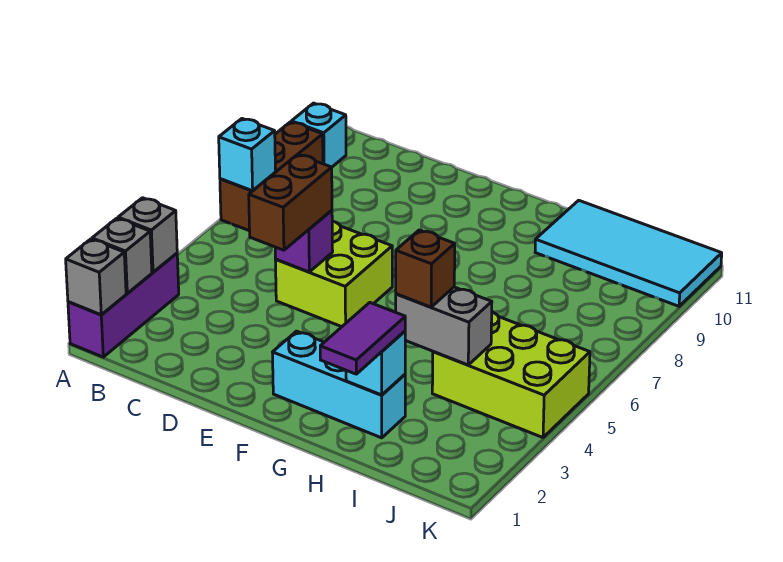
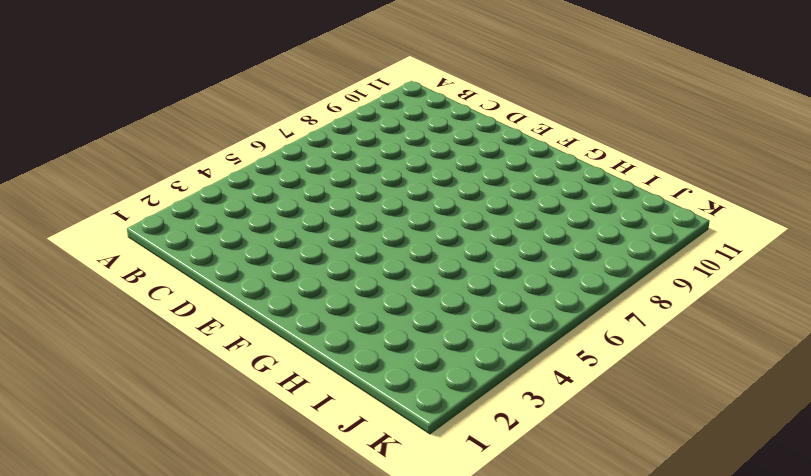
none -> purple 1x3 brick [68,253,179,357]
none -> brown 1x3 brick [220,122,323,231]
none -> cyan 1x1 brick [291,103,346,167]

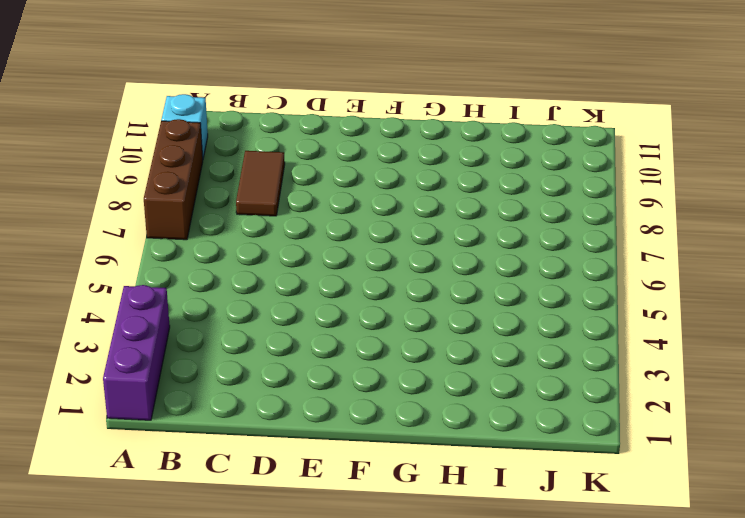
brown 1x2 tile [236,151,285,216] -> none
none -> lime 2x2 brick [276,221,392,327]
none -> cyan 1x3 brick [273,331,405,438]
none -> cyan 2x4 tile [535,200,722,306]

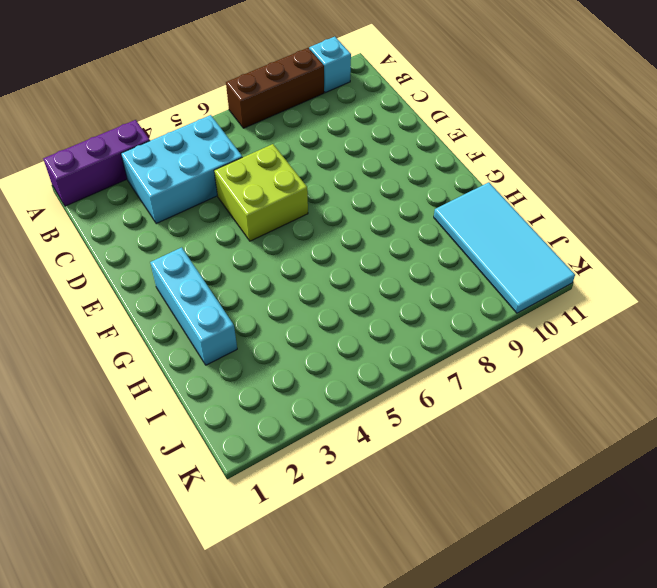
cyan 2x3 brick [121,115,242,224] -> none
none -> lime 2x3 brick [432,312,590,437]
none -> grey 1x1 brick [66,239,126,315]
none -> grey 1x1 brick [92,218,152,293]

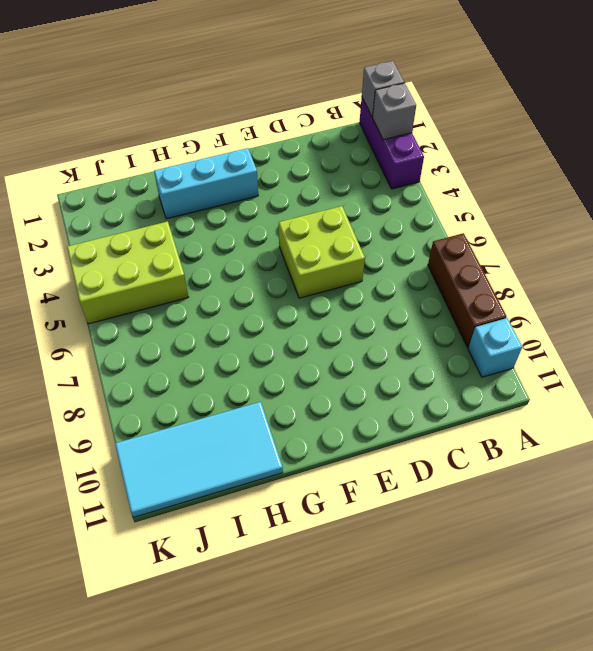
none -> grey 1x1 brick [118,198,177,272]
none -> cyan 1x1 brick [219,119,275,191]
none -> purple 1x1 brick [275,210,333,272]

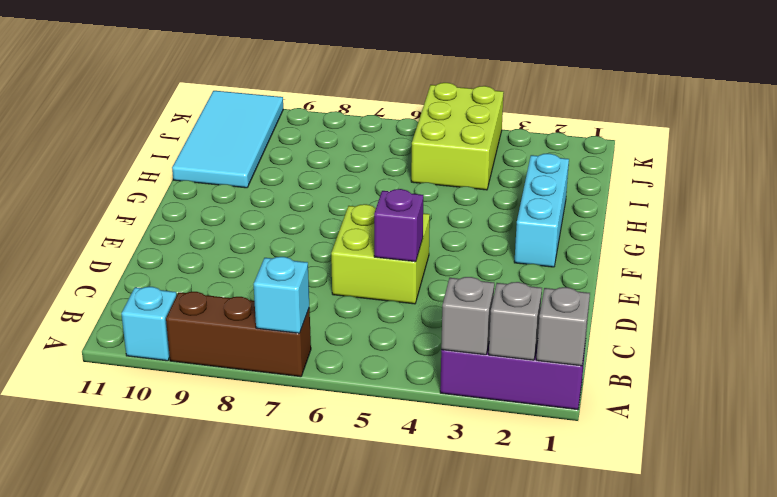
none -> cyan 1x1 brick [346,331,405,395]
none -> grey 1x2 brick [396,287,492,365]
none -> brown 1x2 brick [249,154,332,250]

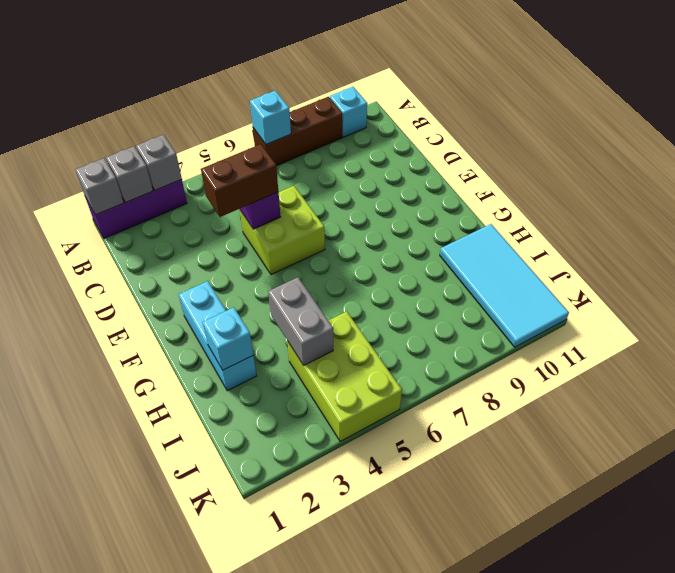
none -> purple 1x2 tile [320,303,405,374]
none -> brown 1x1 brick [396,230,455,307]

